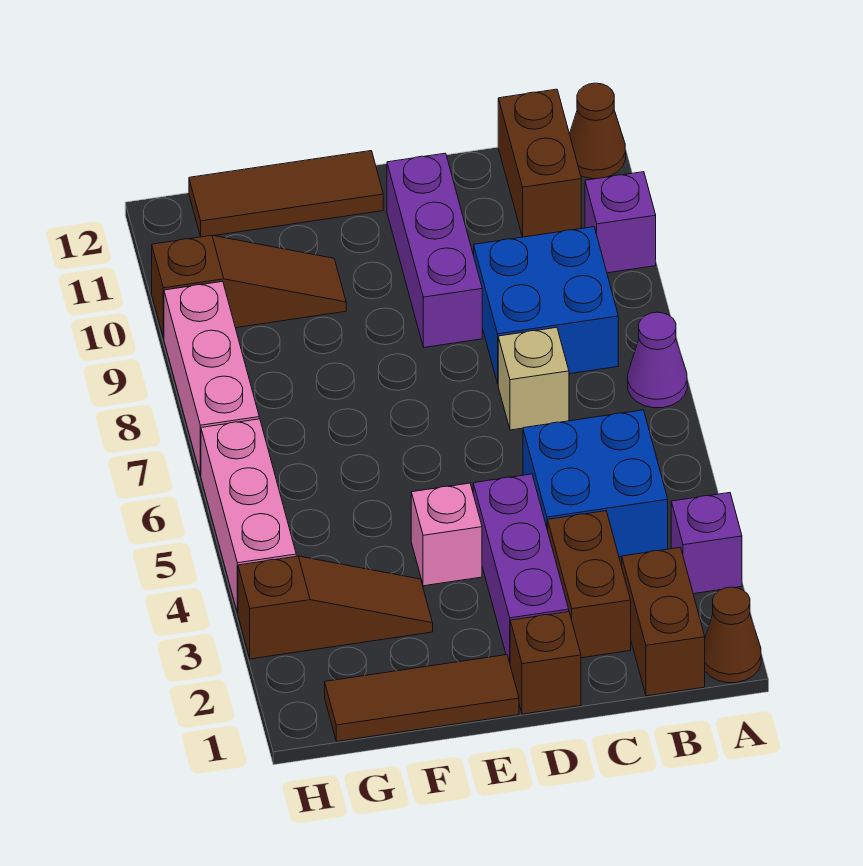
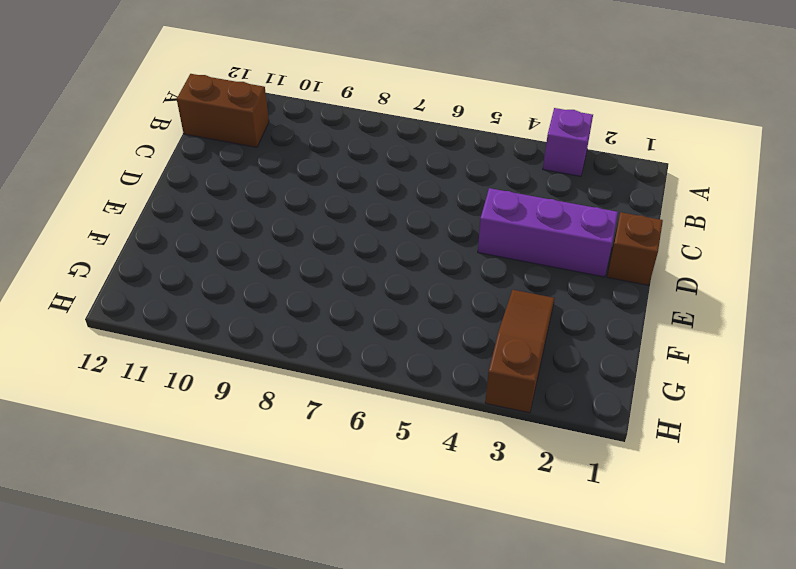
none -> brown 1x1 cone [705,587,761,683]
none -> purple 1x1 cone [628,312,687,408]
none -> purple 1x1 brick [585,172,656,273]

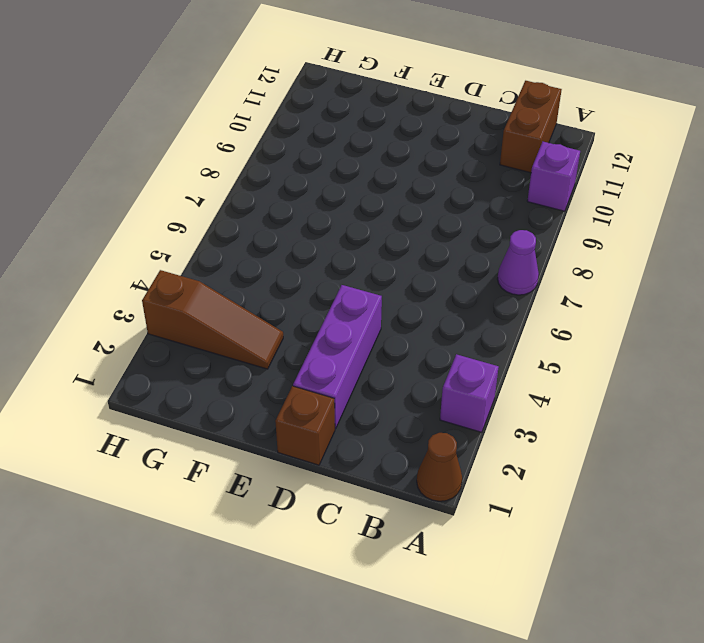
none -> brown 1x1 cone [570,83,626,179]
none -> brown 1x2 brick [622,547,705,696]
none -> blue 2x2 brick [523,410,668,557]

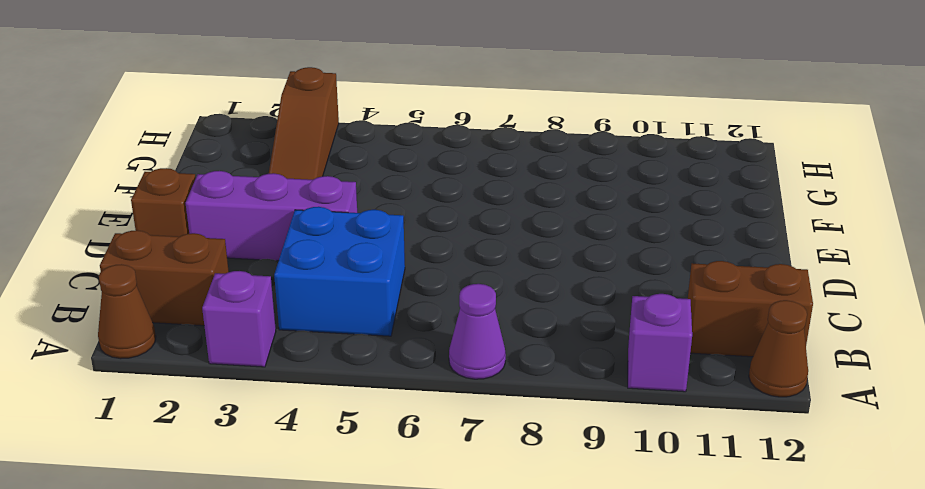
none -> blue 2x2 brick [474,227,618,384]
none -> brown 1x2 brick [548,511,631,658]
none -> tan 1x1 brick [498,327,569,430]

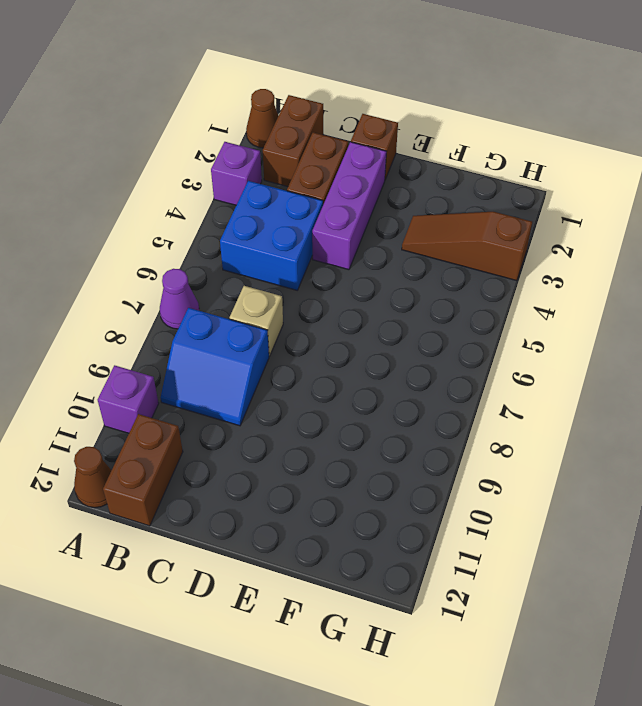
blue 2x2 slope [161,308,269,426] -> blue 2x2 brick [474,227,618,384]
none -> purple 1x3 brick [387,153,482,347]
none -> brown 1x3 tile [325,655,519,741]
none -> pink 1x1 brick [411,483,482,586]

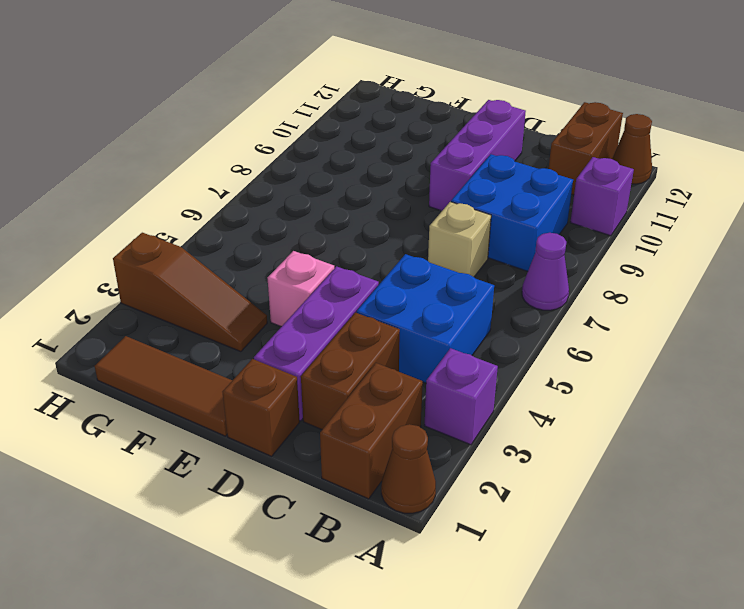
none -> brown 1x3 tile [189,151,383,237]
none -> brown 1x3 slope [152,235,346,338]
none -> pink 1x3 brick [201,419,296,613]

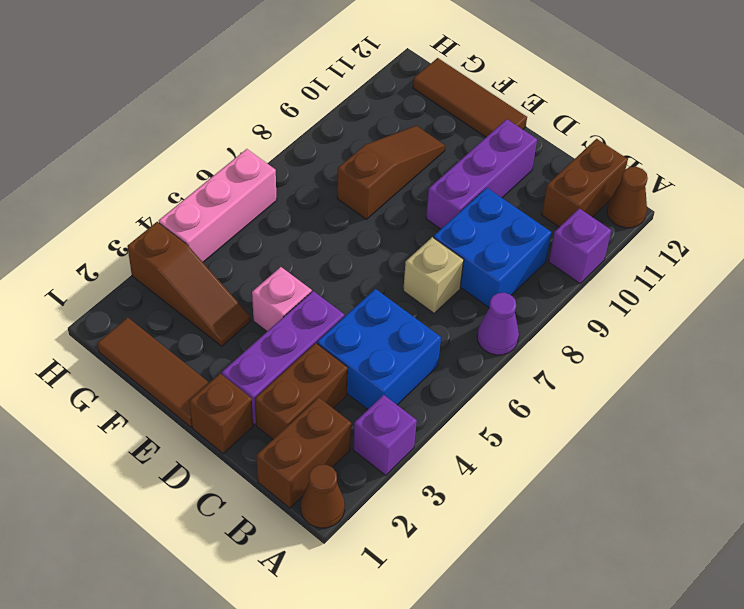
brown 1x3 slope [337,126,445,219] -> brown 1x3 slope turned to [152,235,346,338]
none -> pink 1x3 brick [164,281,259,475]

